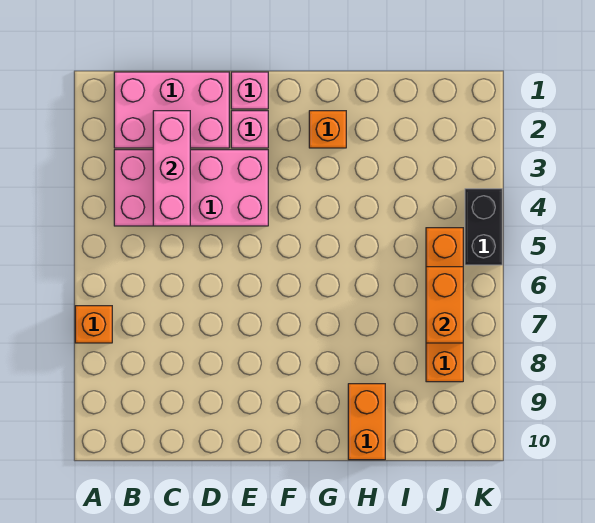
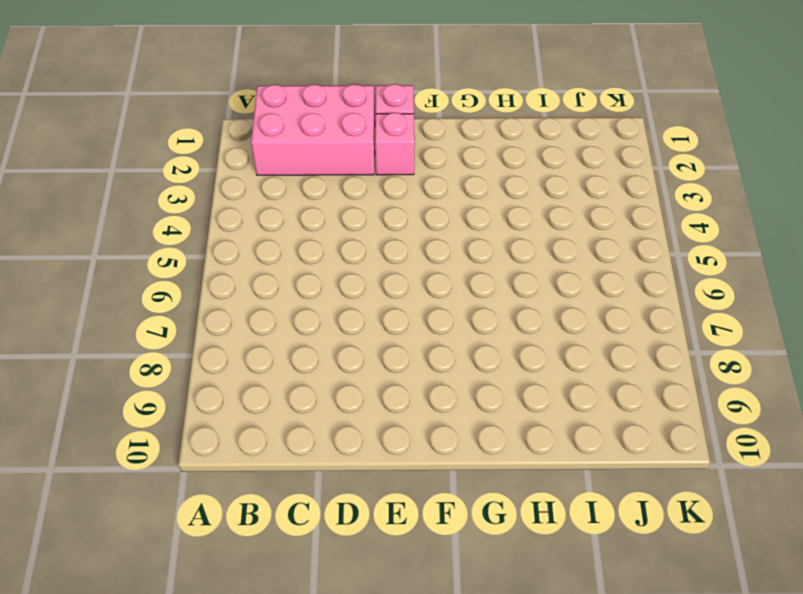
none -> orange 1x1 brick [75,306,112,343]
none -> pink 2x4 brick [114,150,268,226]

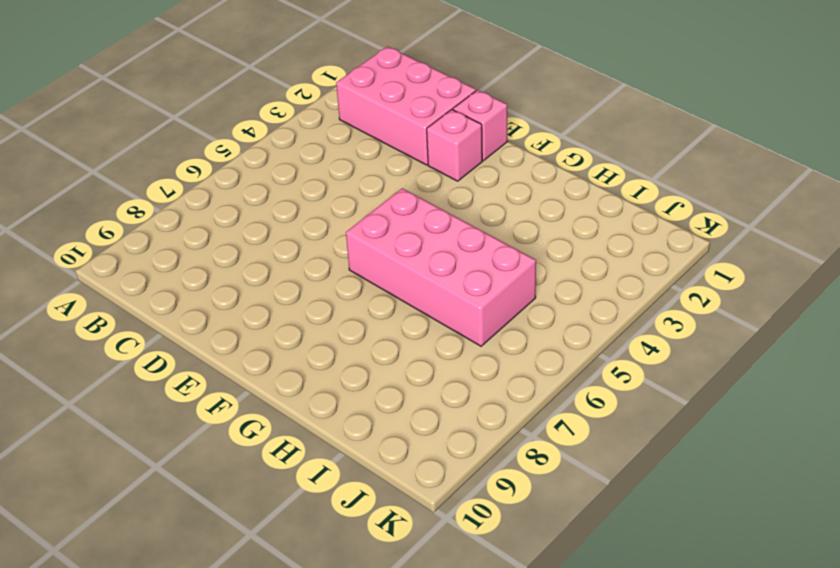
pink 2x4 brick [346,188,536,346] -> pink 2x4 brick moved to [114,150,268,226]
none -> orange 1x1 brick [75,306,112,343]
none -> orange 1x1 brick [309,111,346,148]

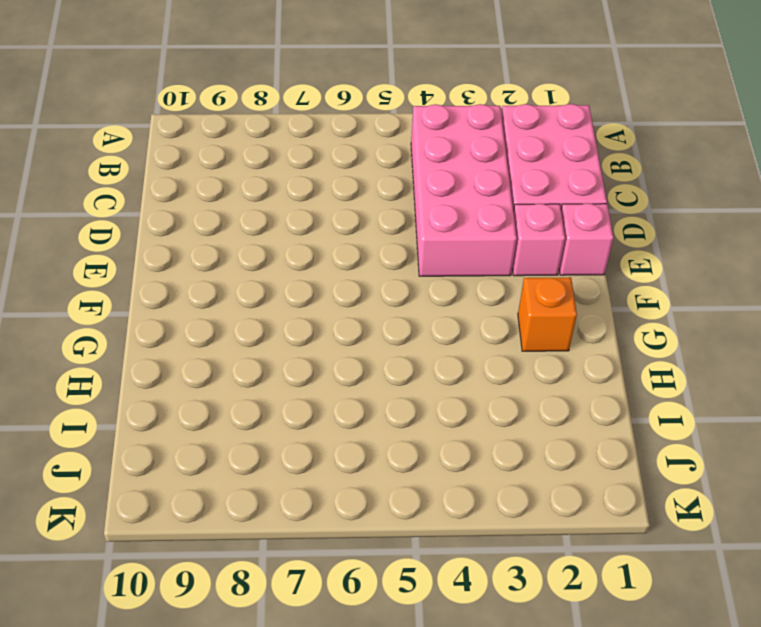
none -> orange 1x1 brick [75,306,112,343]
none -> orange 1x2 brick [348,384,385,460]

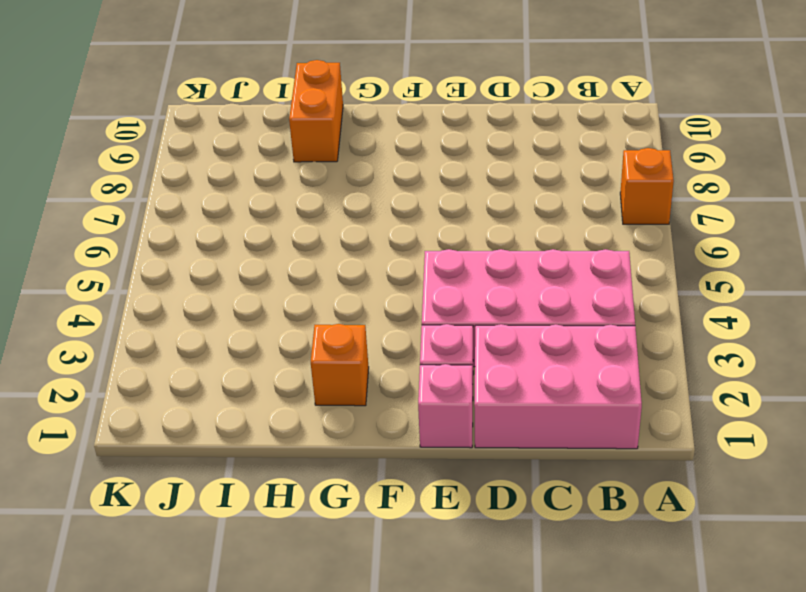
none -> orange 1x4 brick [426,228,463,382]
none -> black 1x2 brick [465,189,502,265]

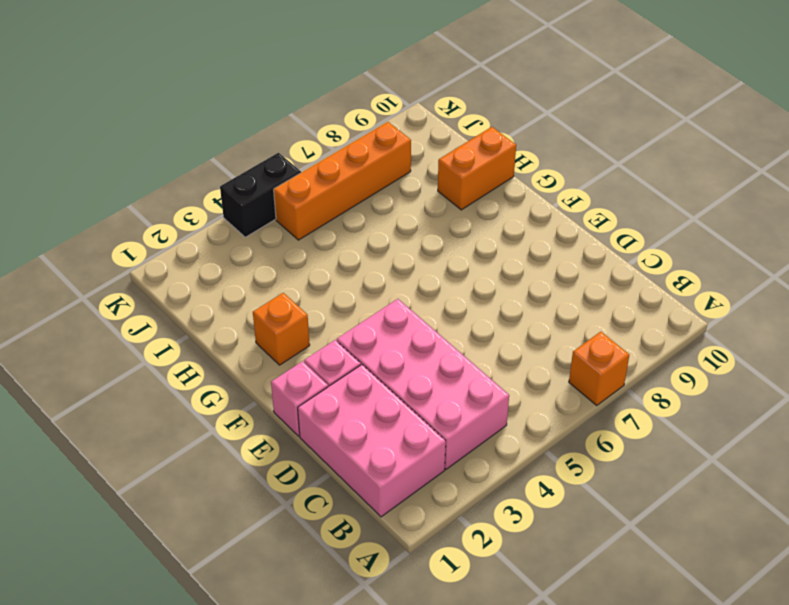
none -> pink 1x3 brick [153,111,190,226]
none -> orange 1x2 brick [426,267,463,343]

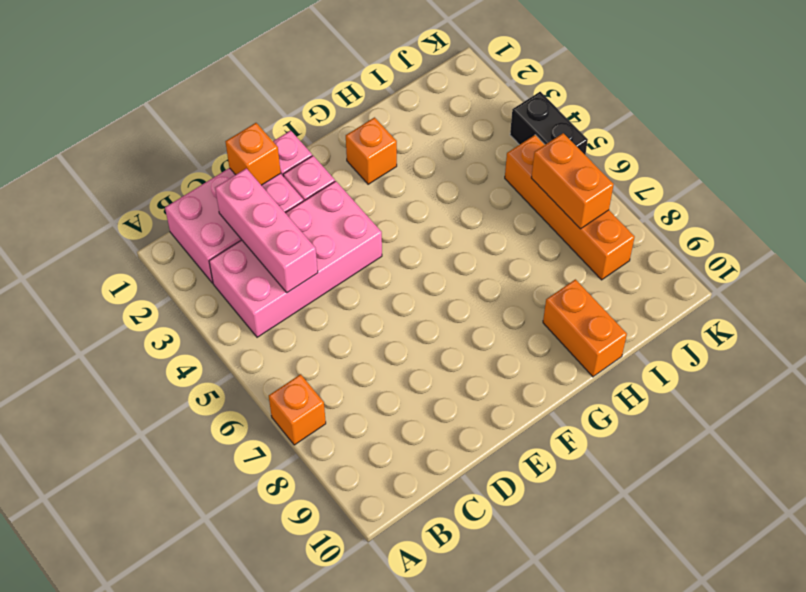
orange 1x1 brick [225,123,281,185] -> none

